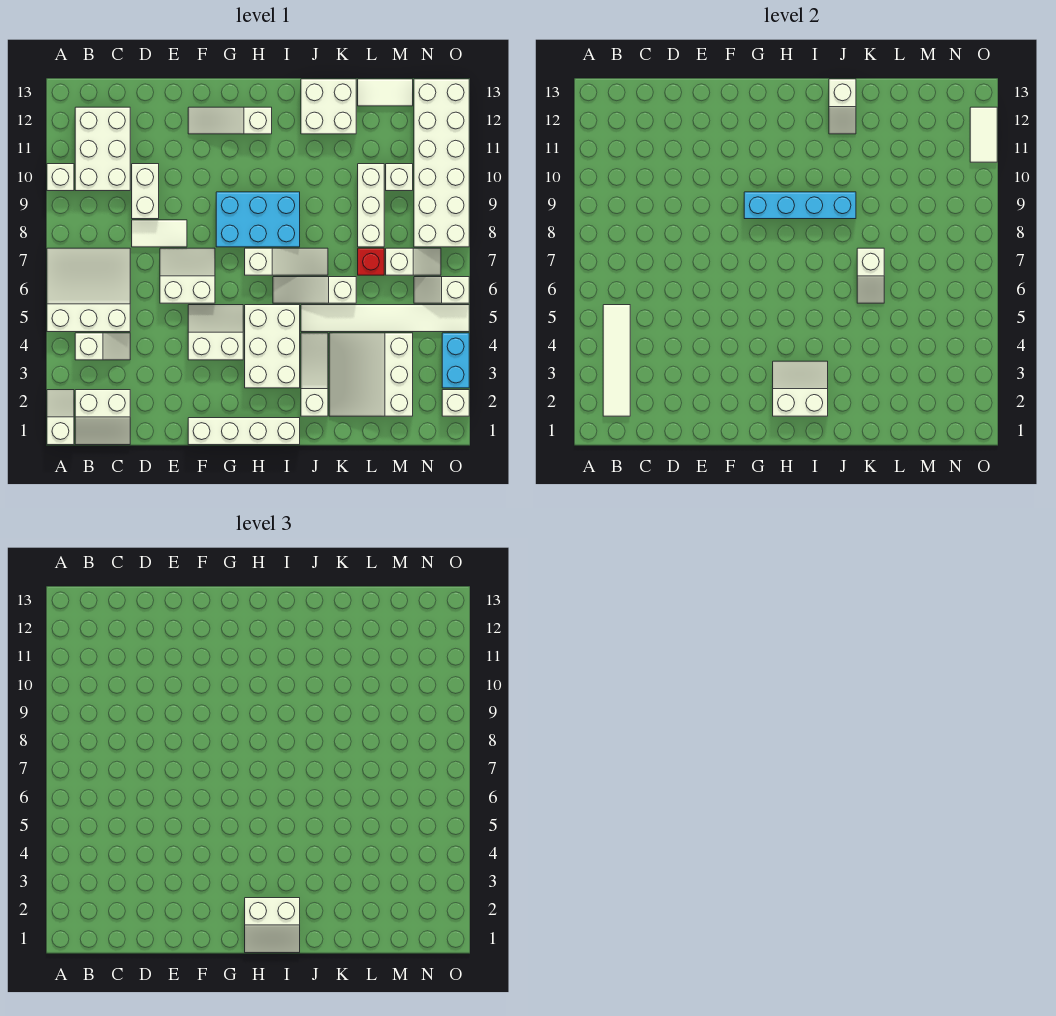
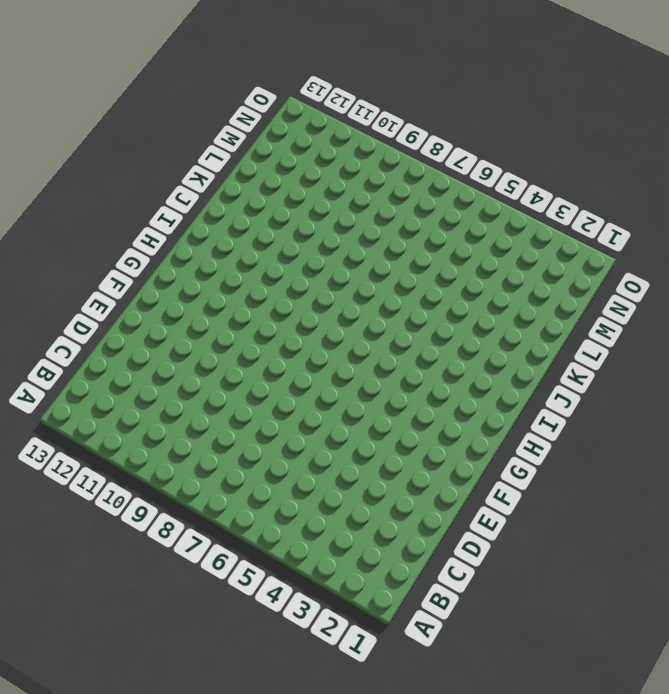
none -> white 1x2 slope [47,390,74,445]
none -> white 3x3 slope [47,248,130,332]
none -> white 1x1 brick [47,164,74,191]
none -> white 2x2 slope [75,390,130,445]

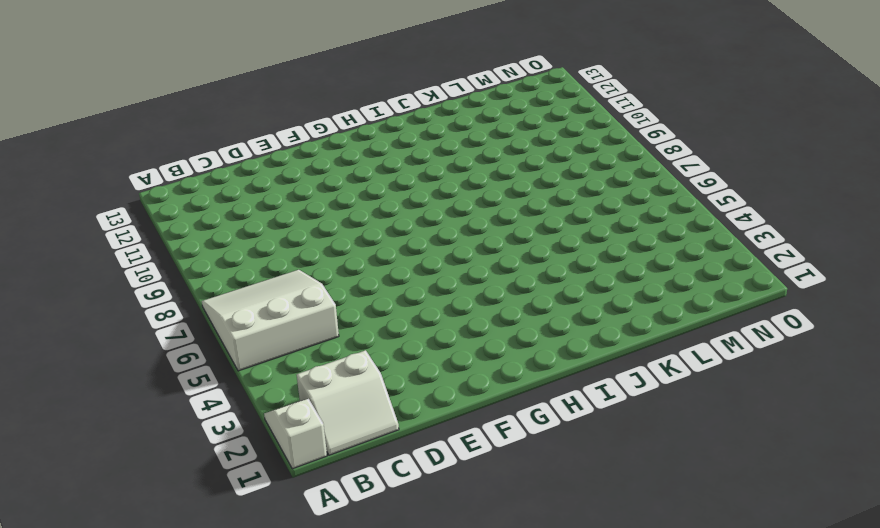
none -> white 1x1 brick [47,164,74,191]
none -> white 1x2 slope [75,333,130,360]
none -> white 2x3 brick [75,107,130,191]
none -> white 1x2 tile [132,220,187,247]

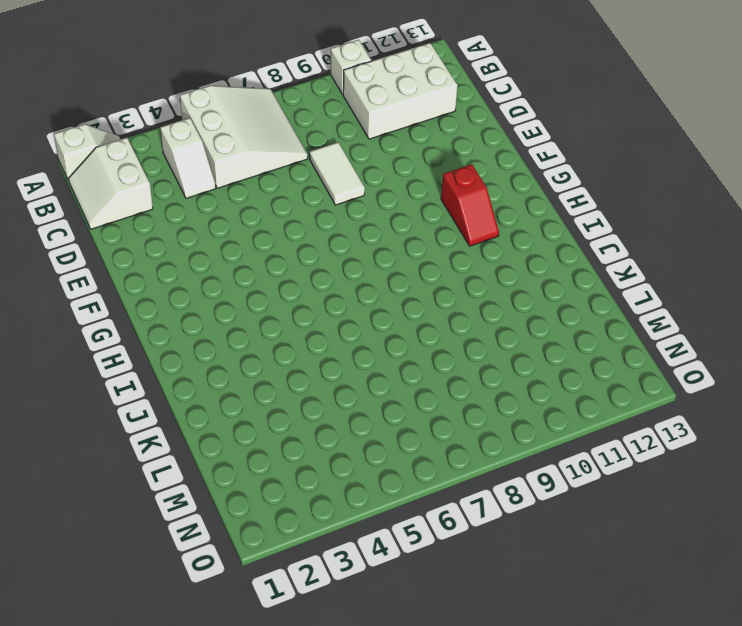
red 1x2 slope [441,164,499,246] -> none
none -> white 1x2 brick [132,164,159,219]
none -> white 2x2 slope [160,248,215,303]
none -> white 1x4 brick [188,418,300,445]
none -> white 2x2 slope [188,305,243,360]

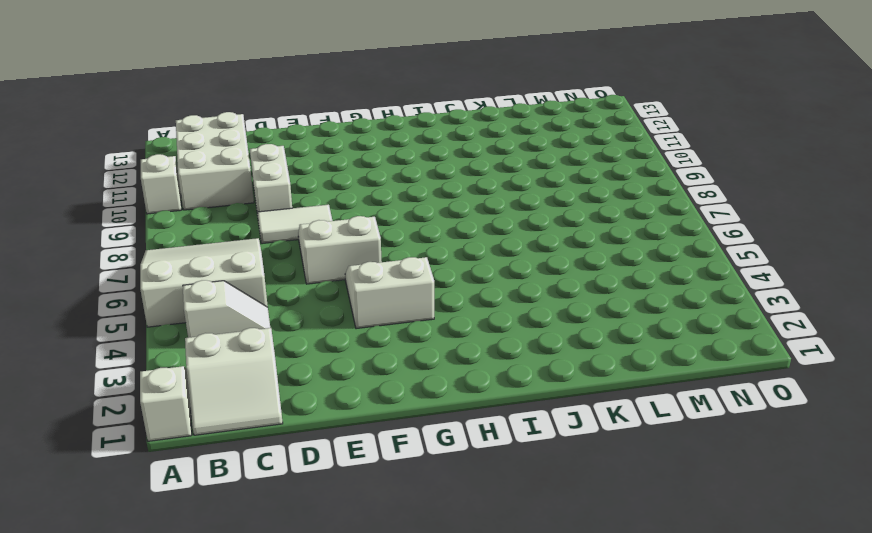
none -> white 1x4 brick [188,418,300,445]
none -> white 1x3 slope [188,107,272,134]
none -> cyan 2x3 brick [216,192,300,247]
none -> white 2x3 brick [245,305,300,388]

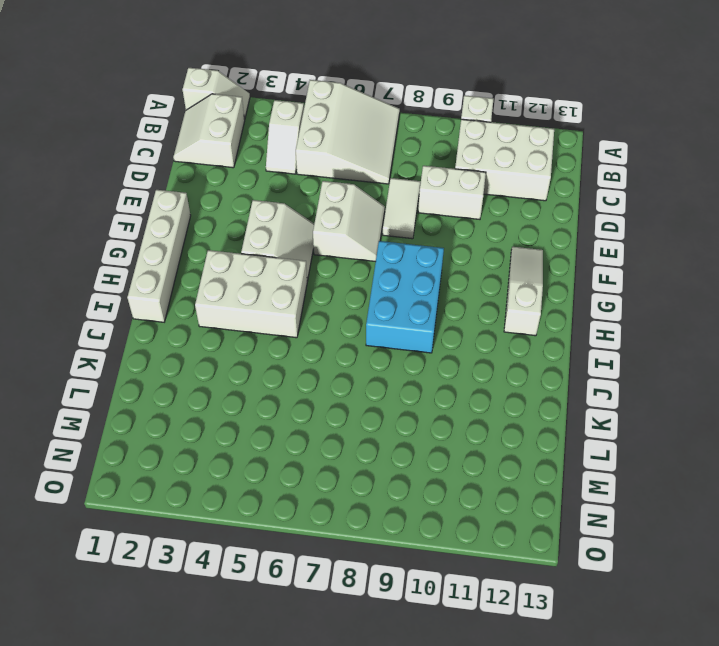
none -> white 1x3 slope [245,248,328,275]
none -> white 1x3 slope [273,277,356,303]
none -> white 1x3 slope [301,333,328,416]
none -> white 1x6 tile [301,305,469,332]

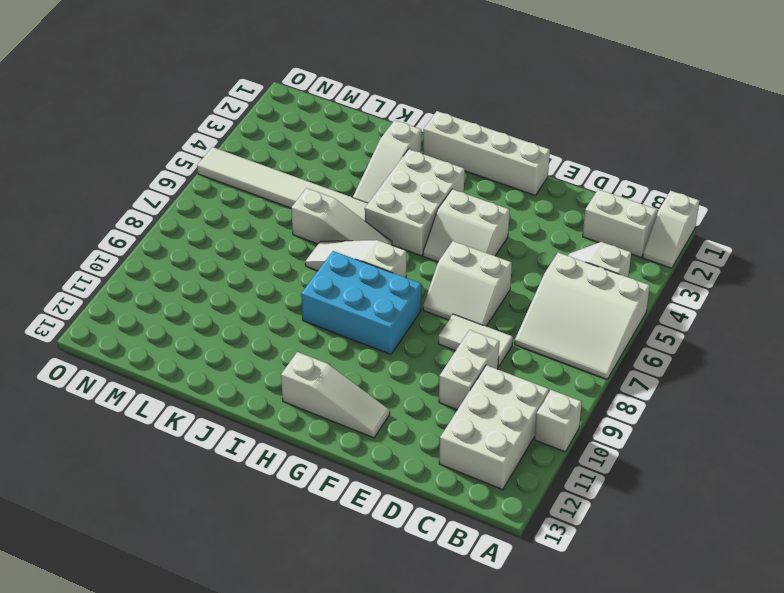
none -> white 2x2 brick [301,79,356,134]
none -> white 3x3 slope [329,333,413,416]
none -> red 1x1 brick [358,248,384,275]
none -> white 1x3 brick [358,164,384,247]

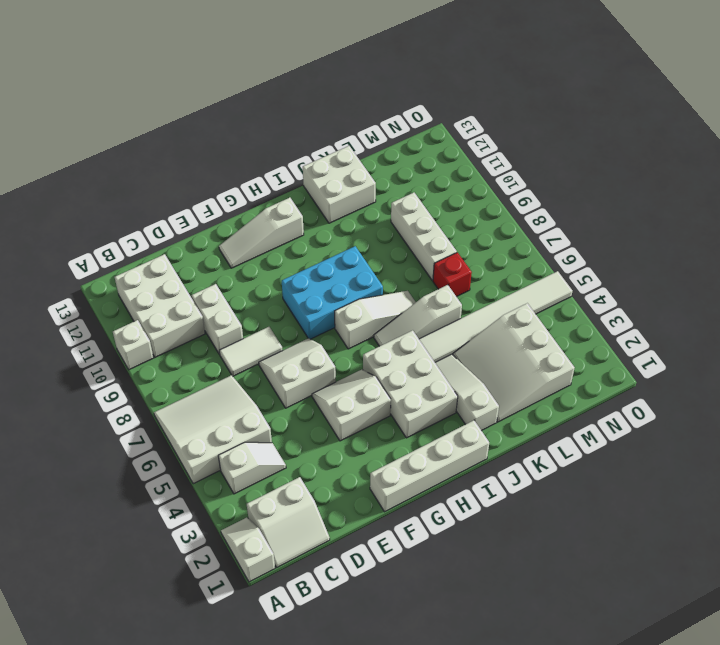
none -> white 1x2 tile [358,79,413,106]
none -> white 1x2 slope [386,248,441,275]
none -> white 1x1 brick [386,164,413,191]
none -> white 1x2 slope [414,277,469,303]

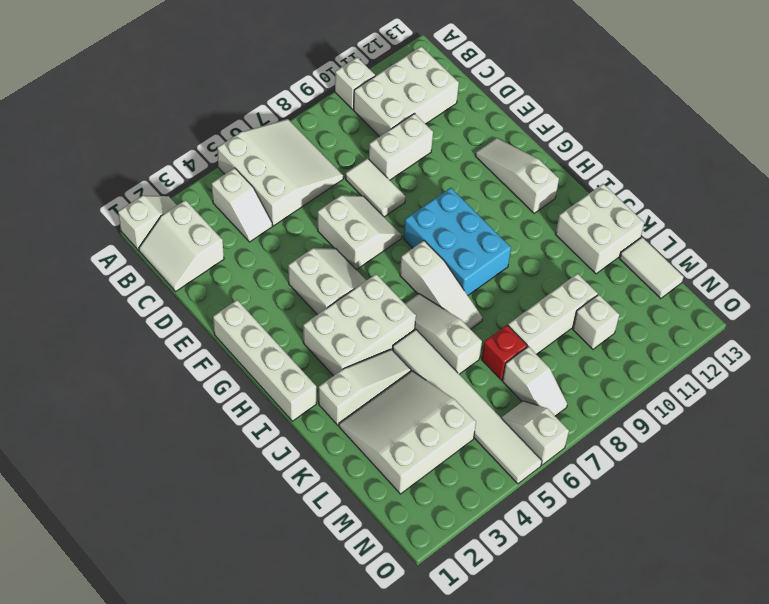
none -> white 2x6 brick [414,79,469,247]
none -> white 1x1 brick [442,390,469,416]
none -> cyan 1x2 brick [442,333,469,388]
none -> white 1x4 tile [603,305,630,416]

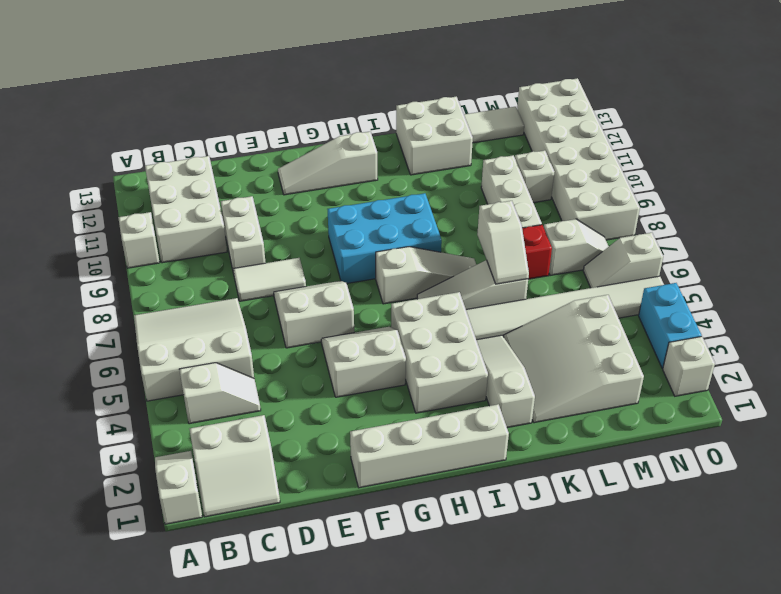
none -> white 1x4 tile [603,305,630,416]
none -> cyan 1x4 brick [744,192,856,219]
none -> white 2x2 slope [773,361,828,416]
none -> white 1x2 slope [829,79,856,134]

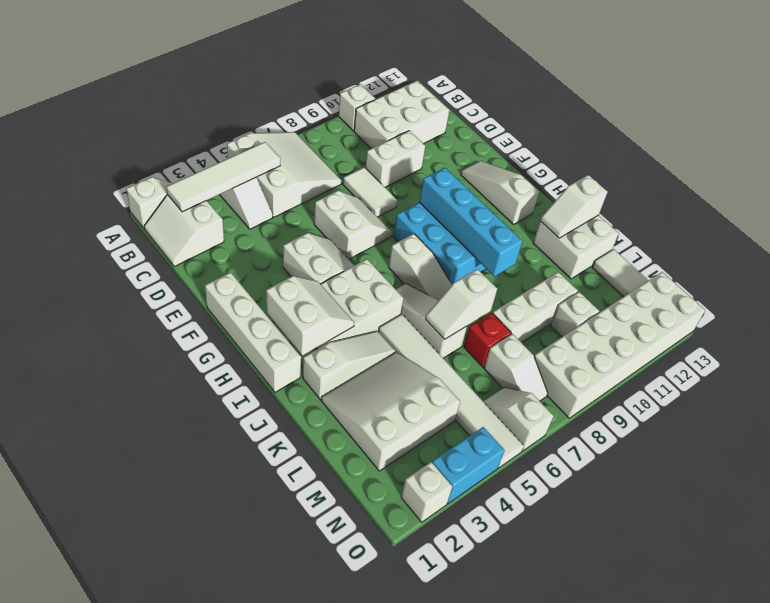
none -> white 1x2 tile [970,107,997,162]
none -> white 2x2 slope [245,898,300,953]

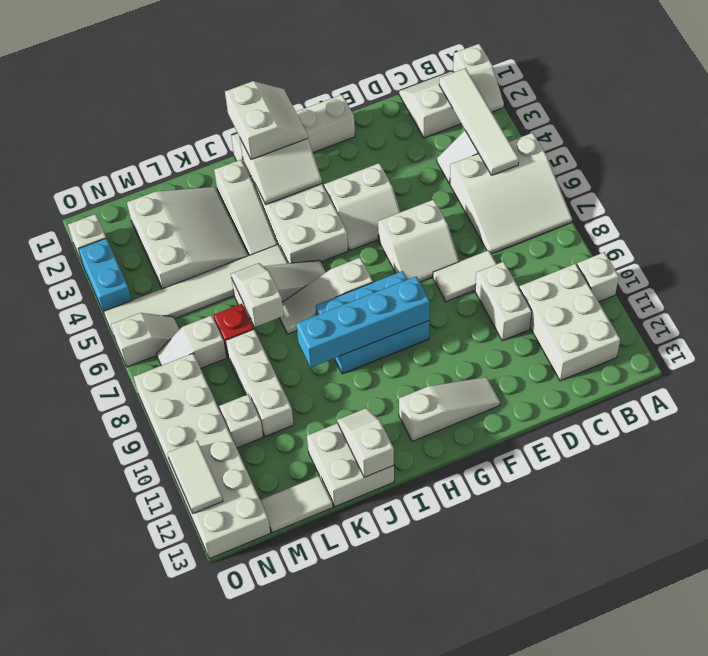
white 2x2 slope [225,81,308,159] -> white 2x2 slope turned to [245,898,300,953]

